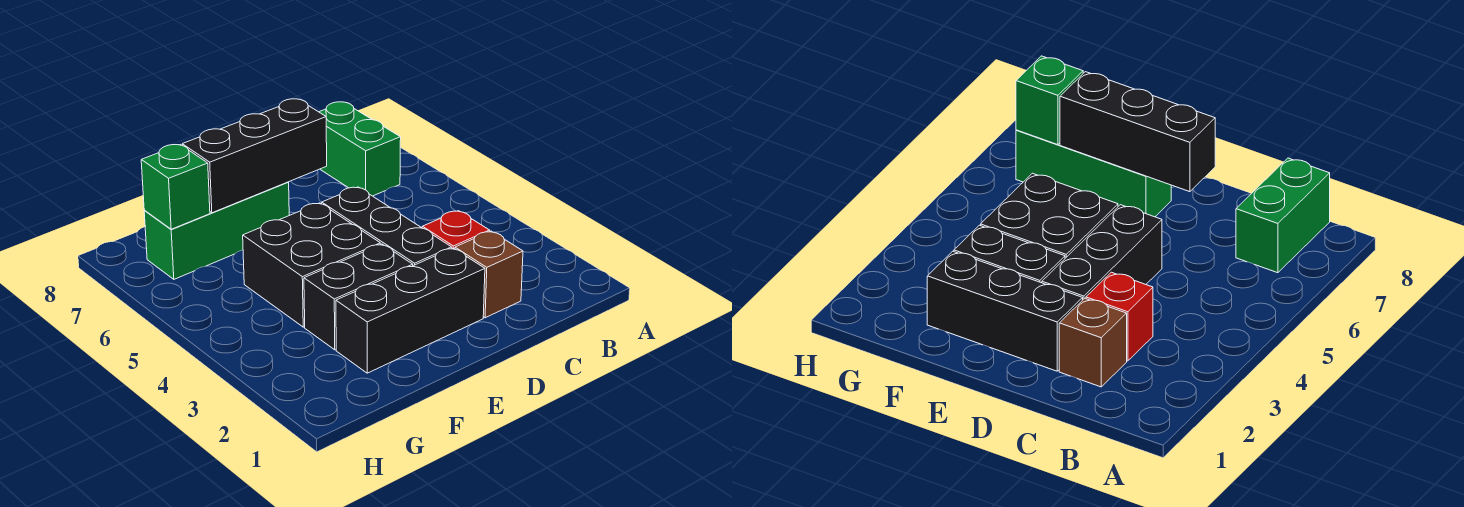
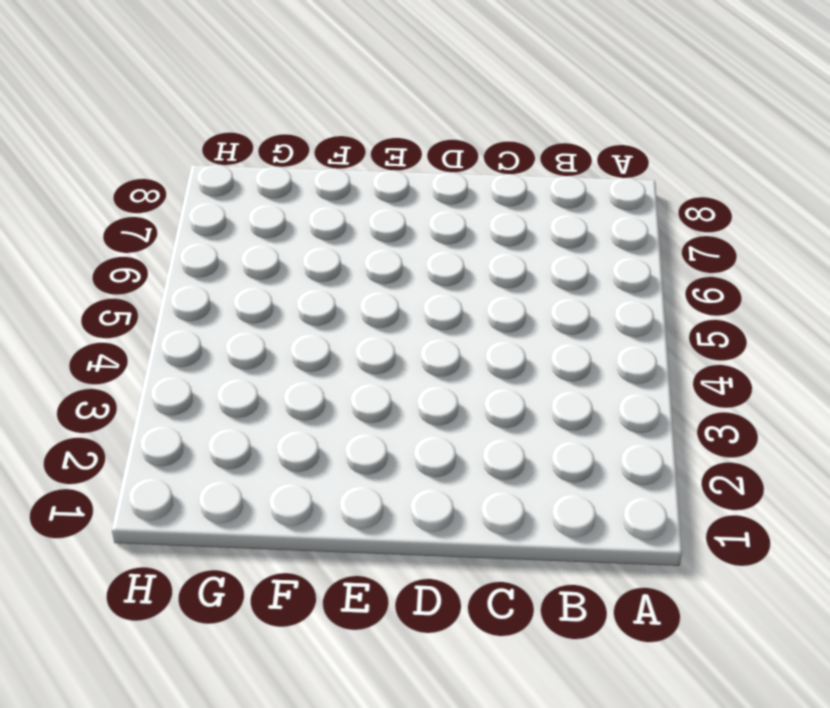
none -> green 1x2 brick [320,102,401,196]
none -> brown 1x1 brick [455,231,523,318]

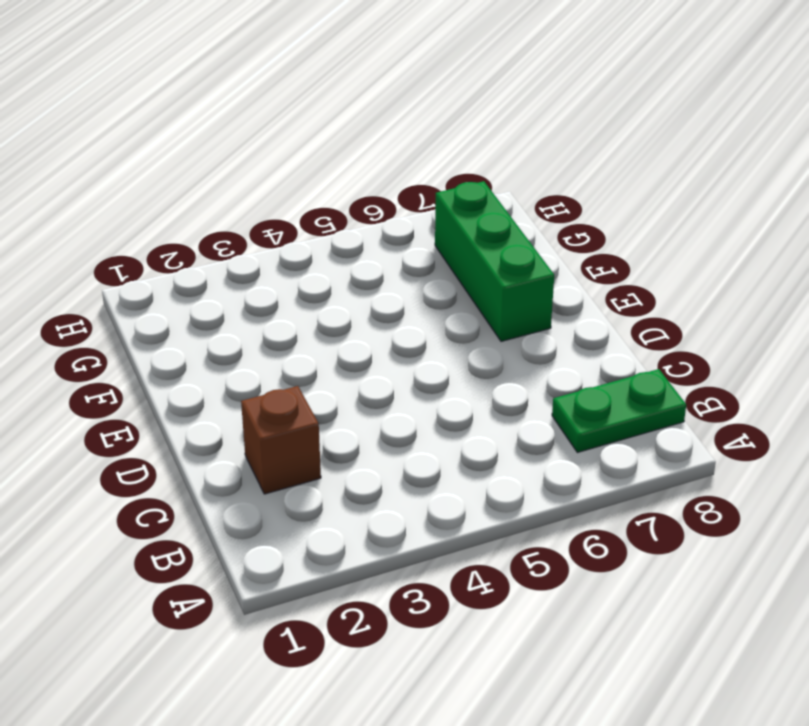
green 1x2 plate [552,369,686,453] -> green 1x2 brick [320,102,401,196]
none -> red 1x1 brick [422,211,490,249]
none -> black 1x3 brick [336,248,485,373]

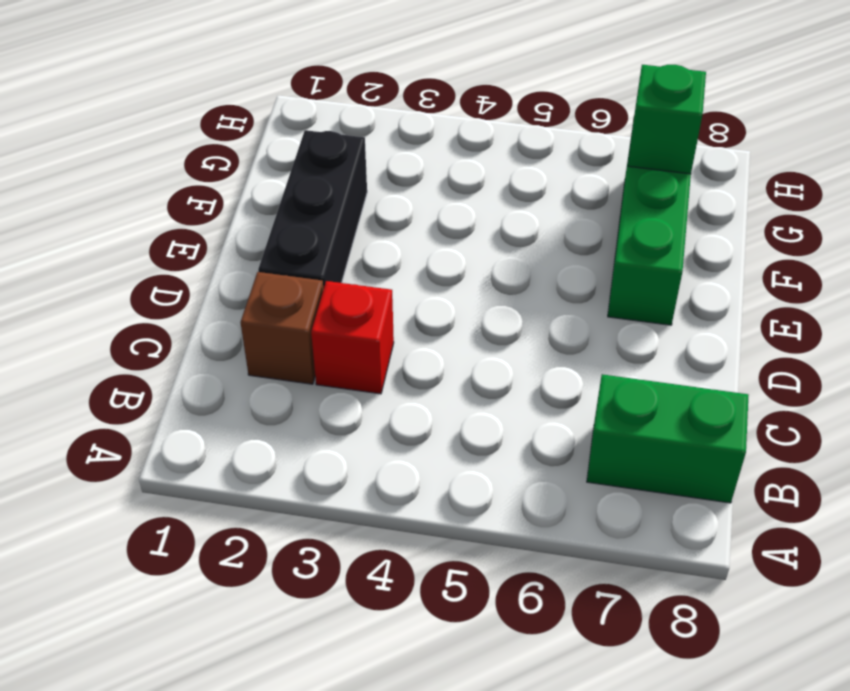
none -> black 1x3 brick [322,187,452,266]
none -> black 1x2 brick [304,244,413,350]

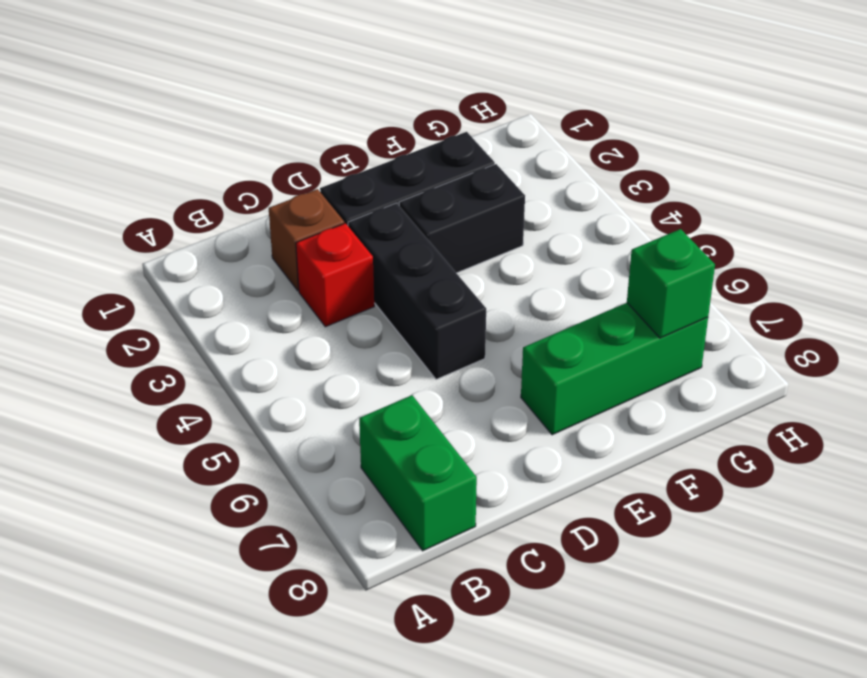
none -> black 2x2 brick [243,203,380,327]
none -> black 1x3 brick [182,99,327,213]

